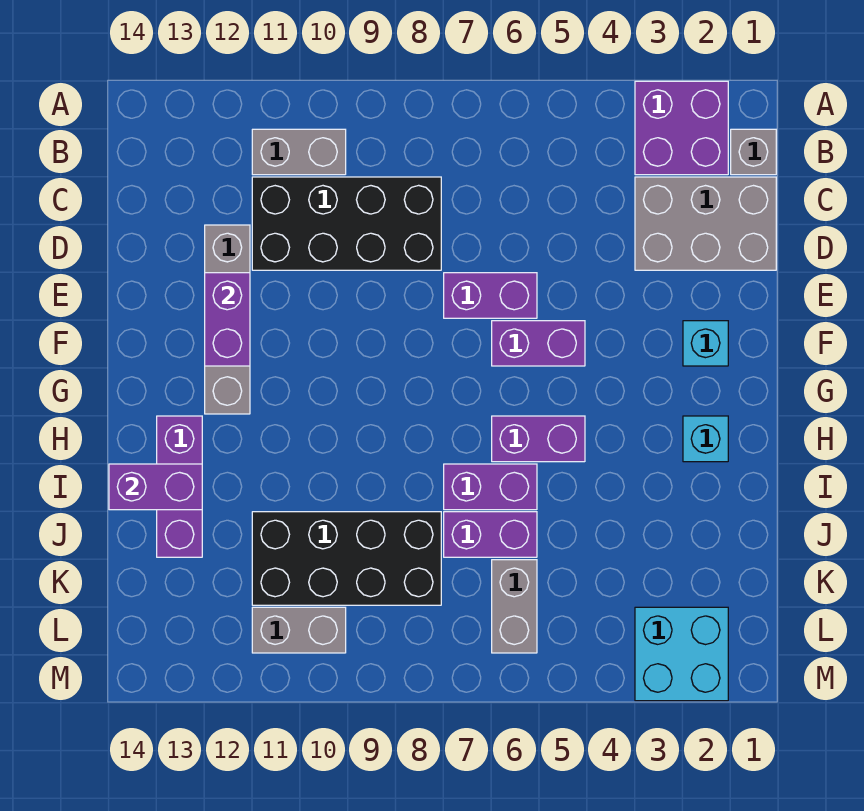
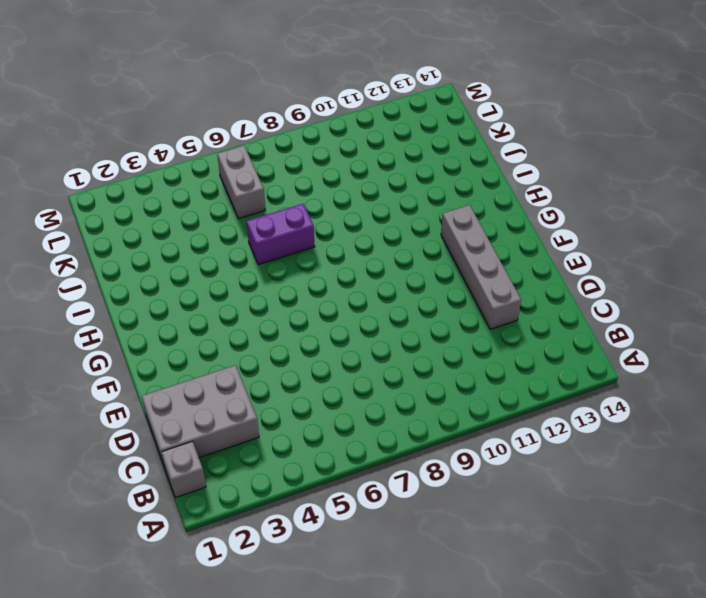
none -> purple 2x2 brick [635,81,728,175]
none -> grey 1x2 brick [252,129,346,175]
none -> black 2x4 brick [252,177,441,270]

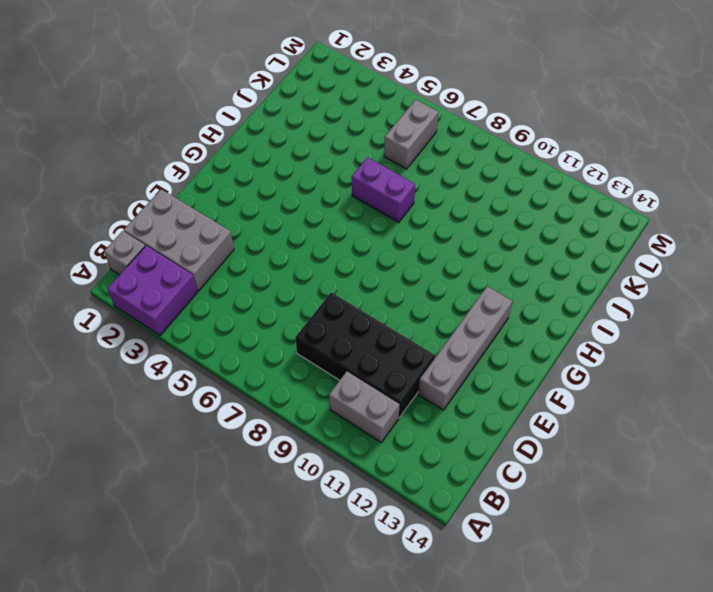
none -> purple 1x2 brick [444,273,537,318]
none -> cyan 1x1 brick [683,321,728,366]
none -> purple 1x2 brick [492,321,585,366]

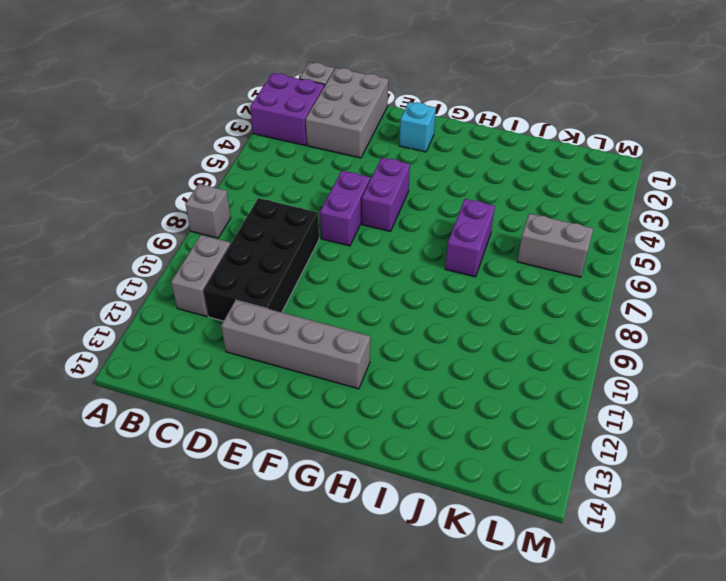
grey 1x1 brick [185,184,231,238] -> none
none -> cyan 1x1 brick [683,416,728,462]
none -> purple 1x2 brick [492,416,585,462]
none -> purple 1x3 brick [157,416,202,557]

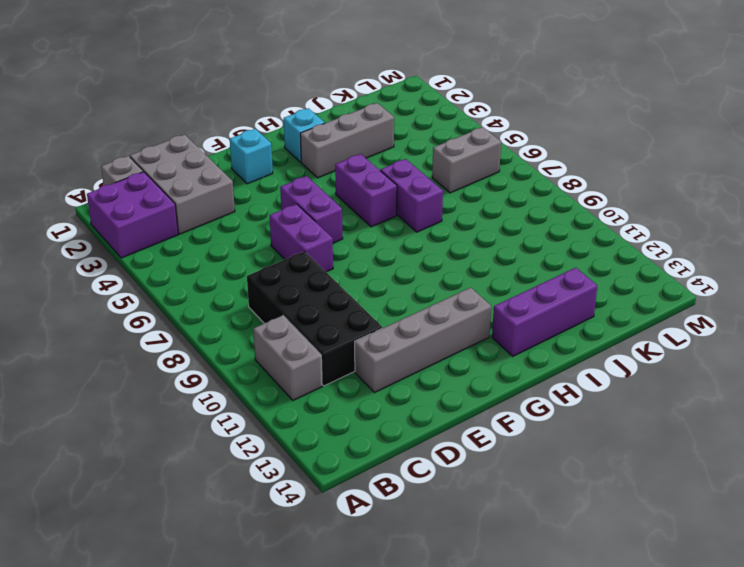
grey 1x3 brick [300,103,394,178] -> none
none -> purple 1x2 brick [444,512,537,557]
none -> black 2x4 brick [252,512,441,605]
none -> cyan 2x2 brick [635,607,728,701]

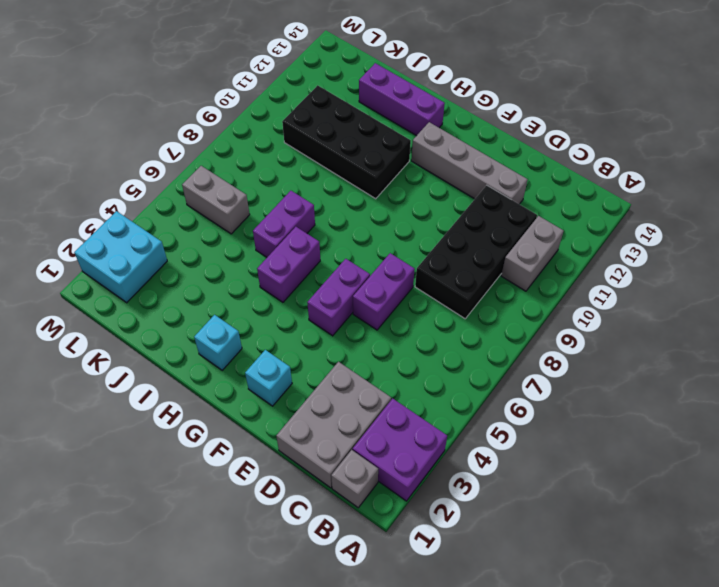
black 2x4 brick [282,85,411,199] -> black 2x4 brick turned to [252,512,441,605]
none -> purple 1x2 brick [444,512,537,557]
none -> grey 1x2 brick [252,607,346,653]
none -> purple 1x2 brick [205,273,250,366]

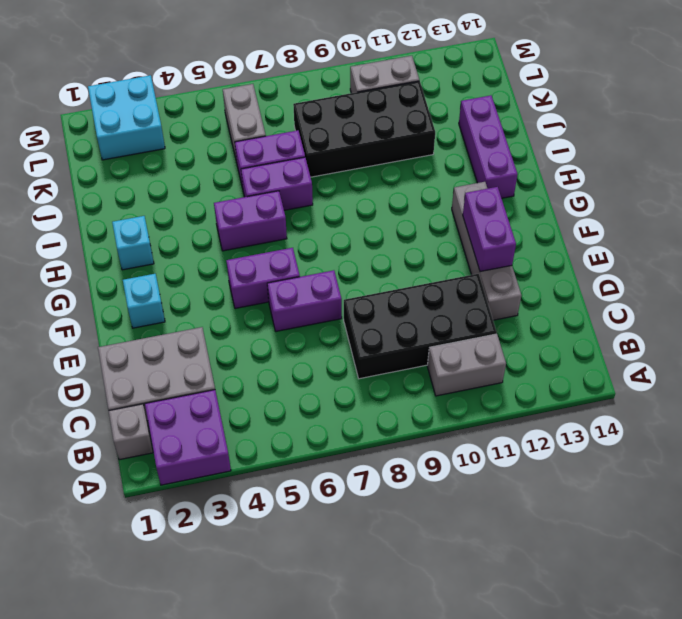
none -> purple 1x2 brick [109,464,202,510]

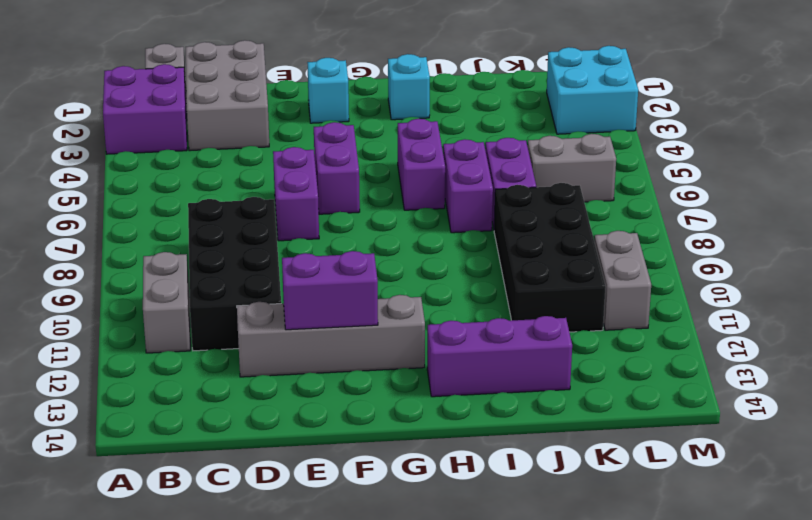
none -> purple 1x2 brick [109,464,202,510]

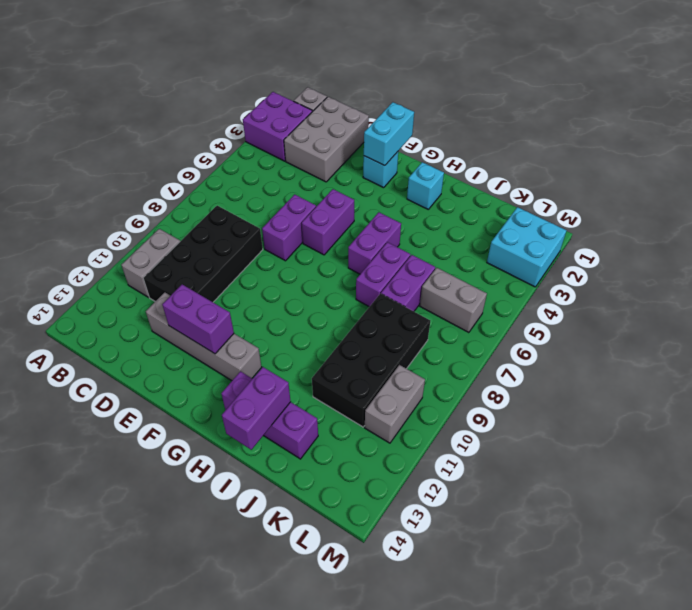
cyan 1x2 brick [364,102,414,166] -> none

